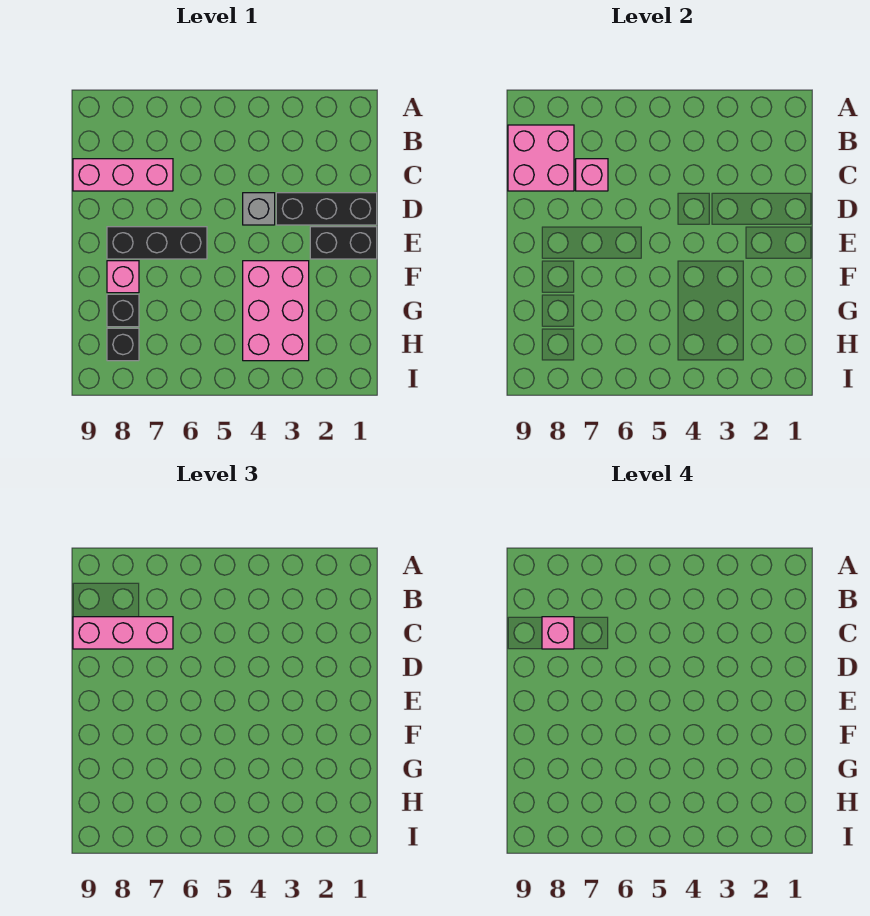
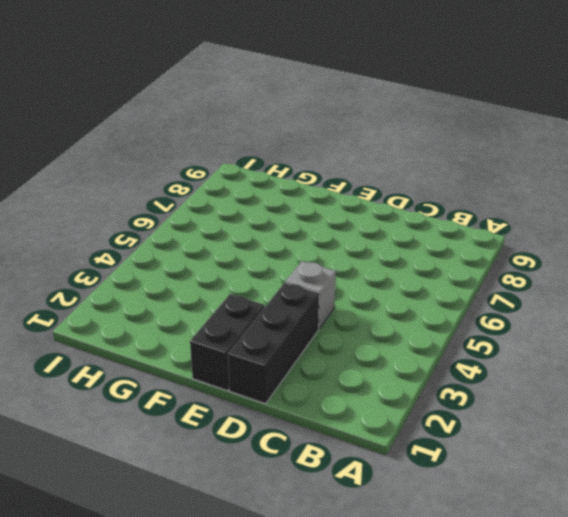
none -> pink 1x3 brick [73,159,173,191]
none -> black 1x3 brick [107,227,207,259]
none -> pink 2x3 brick [243,261,309,361]

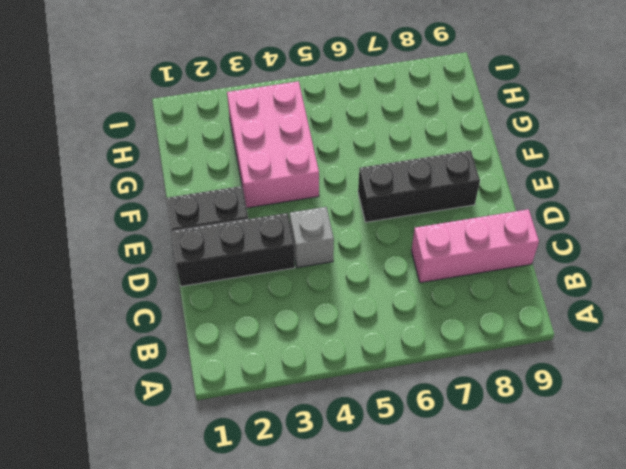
none -> pink 1x1 brick [107,261,139,293]
none -> black 1x1 brick [107,294,139,327]
none -> black 1x1 brick [107,328,139,361]

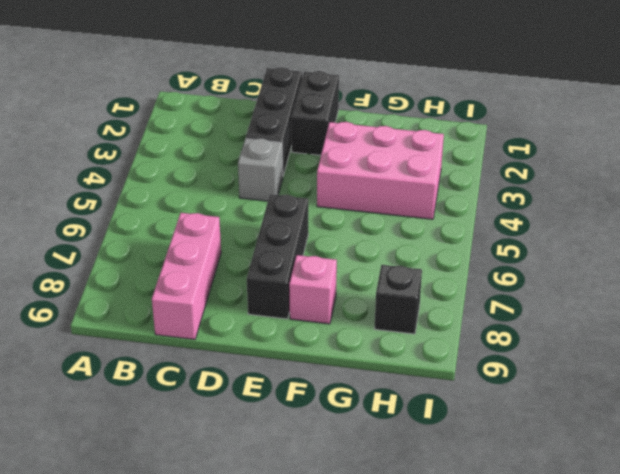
none -> black 1x1 brick [107,294,139,327]
none -> pink 2x2 brick [508,125,574,191]
none -> pink 1x1 brick [576,159,608,191]

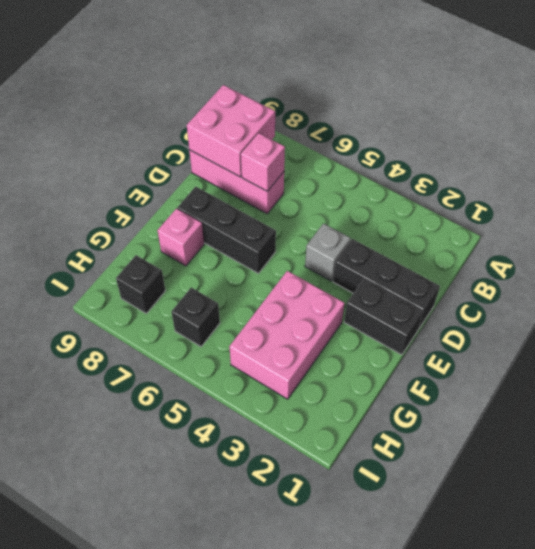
black 1x1 brick [172,288,220,347] -> black 1x1 brick moved to [107,294,139,327]
none -> pink 1x3 brick [73,617,173,649]
none -> pink 1x1 brick [542,617,574,649]

